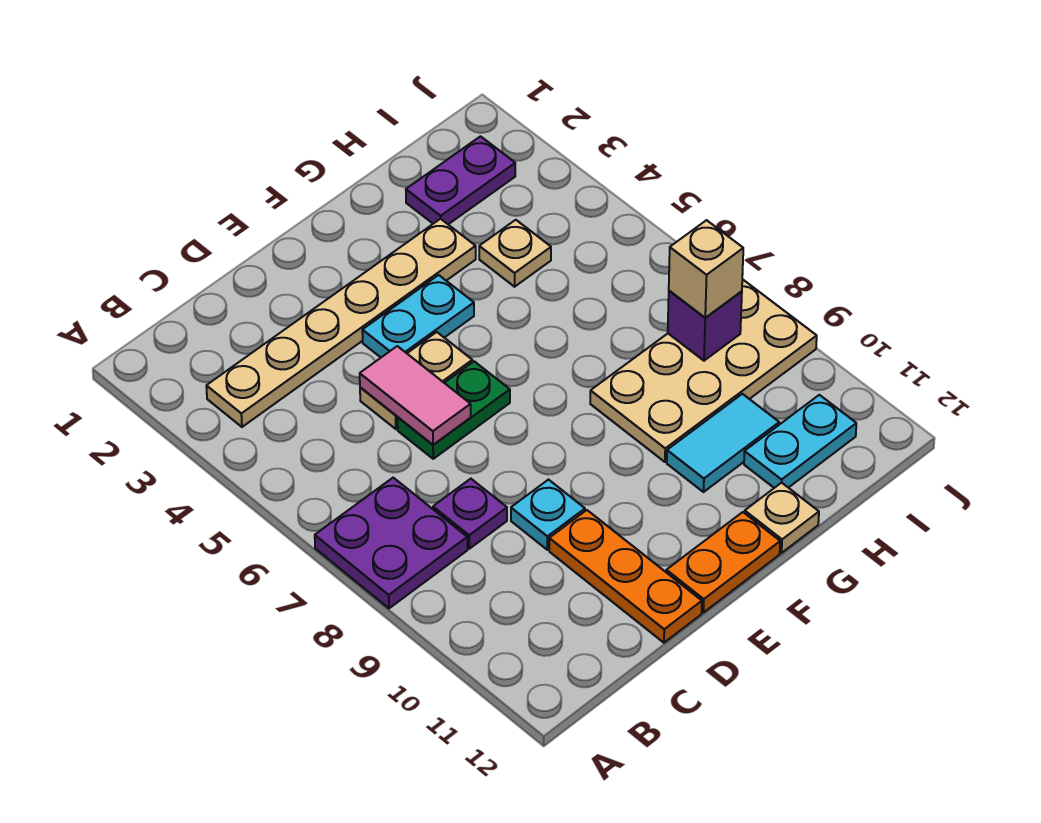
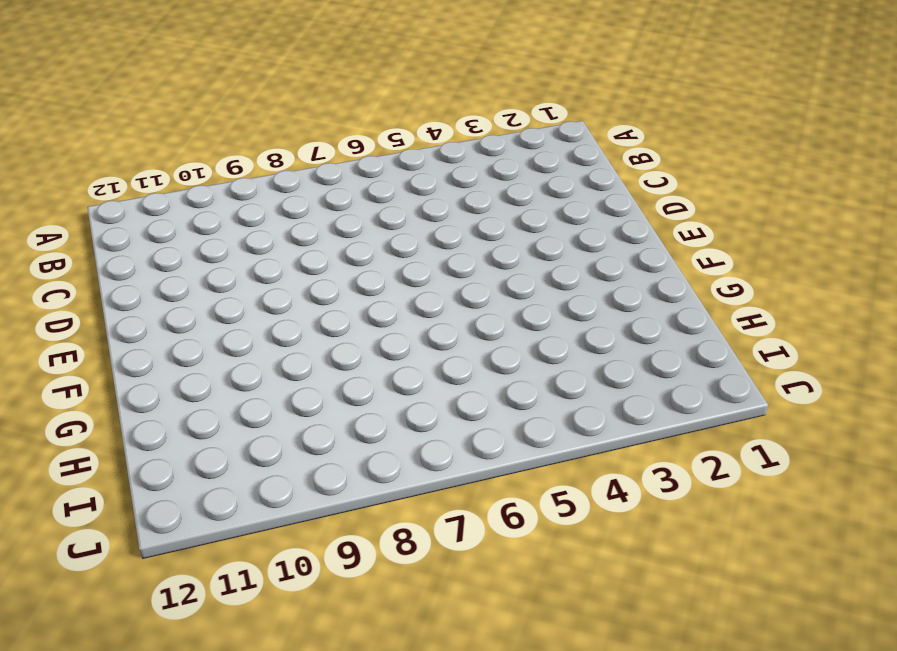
none -> purple 2x2 plate [315,478,467,608]
none -> tan 1x6 plate [206,219,476,427]
none -> purple 1x1 plate [433,479,507,549]

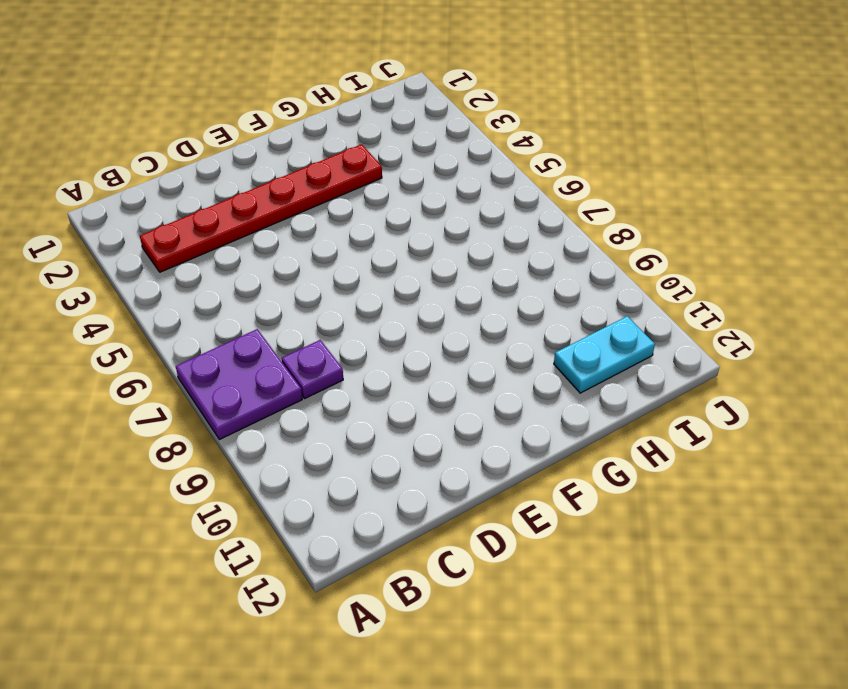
red 1x6 plate [140,144,382,272] -> tan 1x6 plate [206,219,476,427]
none -> tan 1x2 plate [360,332,472,429]
none -> green 1x2 plate [397,361,510,459]
none -> cyan 1x1 plate [511,480,585,550]

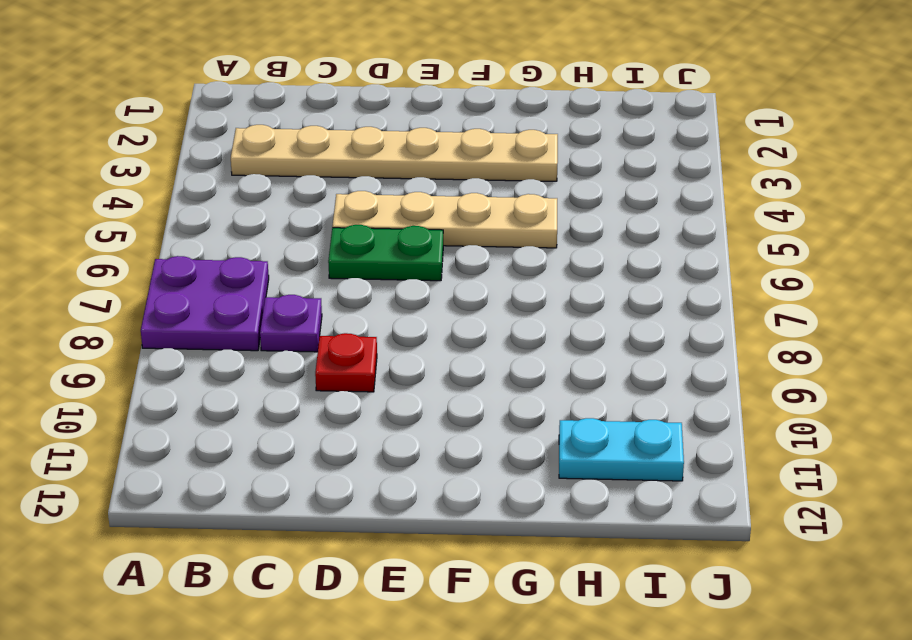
tan 1x4 plate [332,191,557,248] -> tan 1x2 plate [360,332,472,429]
red 1x1 plate [315,333,377,392] -> cyan 1x1 plate [511,480,585,550]
none -> orange 1x3 plate [549,510,702,643]
none -> cyan 1x2 plate [362,275,474,357]
none -> orange 1x2 plate [666,512,780,613]

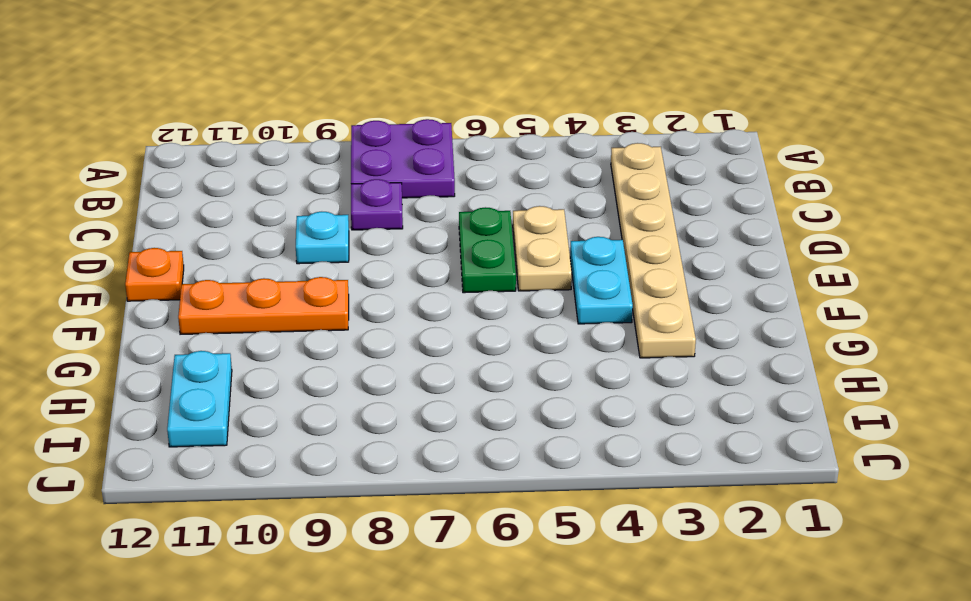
orange 1x1 plate [125,248,184,301] -> orange 1x2 plate [666,512,780,613]
orange 1x3 plate [178,277,349,334] -> orange 1x3 plate moved to [549,510,702,643]
none -> tan 2x4 plate [590,279,817,462]
none -> cyan 1x2 tile [667,394,779,492]
none -> tan 1x1 plate [745,483,819,553]

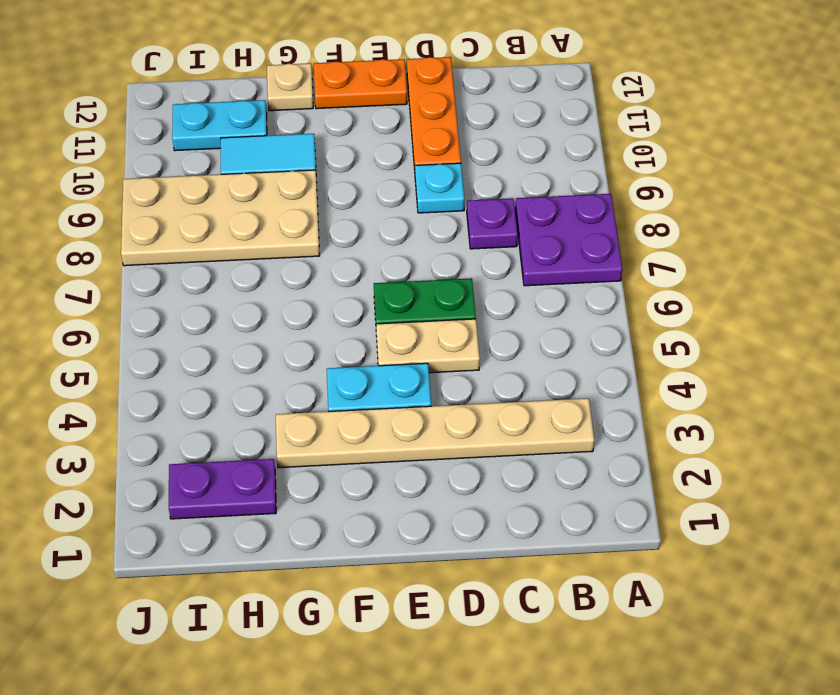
none -> tan 1x1 plate [479,220,551,287]
none -> pink 1x2 tile [360,346,471,445]
none -> purple 1x1 brick [668,291,742,361]

